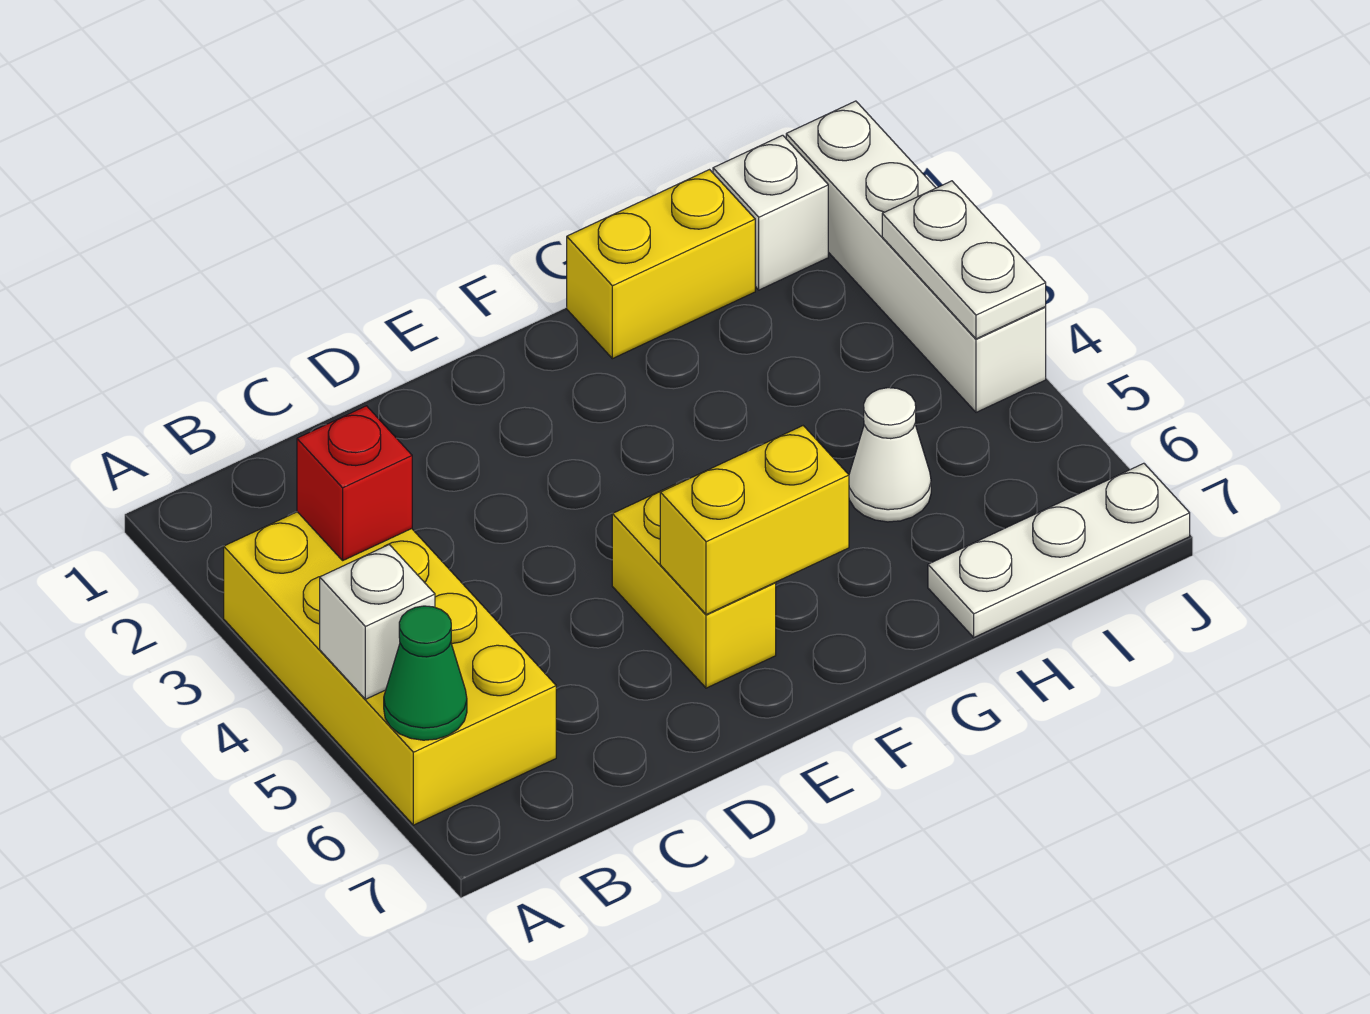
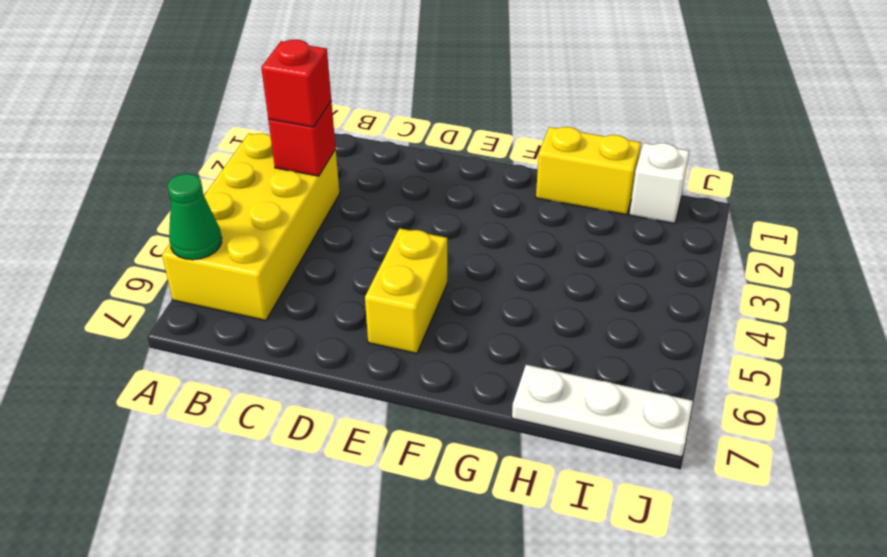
red 1x1 brick [261,40,331,127] -> none
none -> white 1x1 cone [849,388,931,522]
none -> white 1x4 brick [786,101,1046,412]
none -> white 1x1 brick [320,545,435,699]

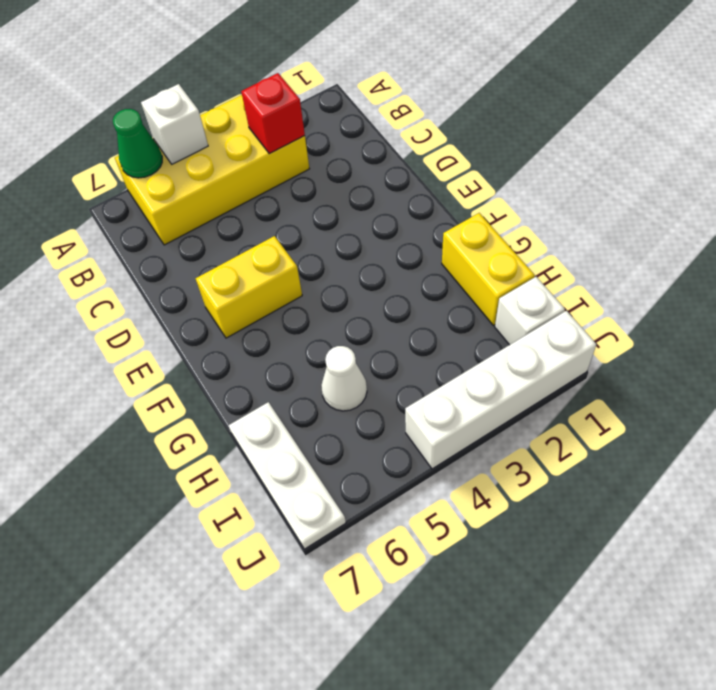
none -> yellow 1x2 brick [660,426,849,615]
none -> white 1x2 plate [882,181,1046,339]

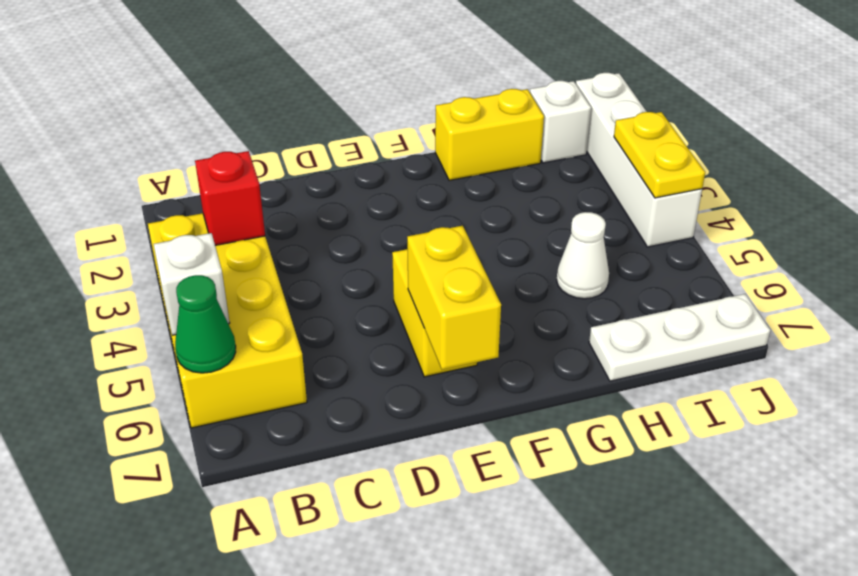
yellow 1x2 brick [407,226,501,370] -> yellow 1x2 brick turned to [660,426,849,615]
yellow 1x2 plate [614,112,705,198] -> white 1x2 plate [882,181,1046,339]

